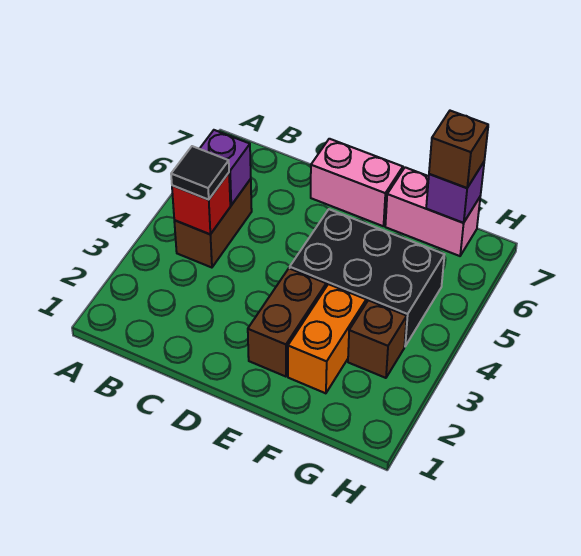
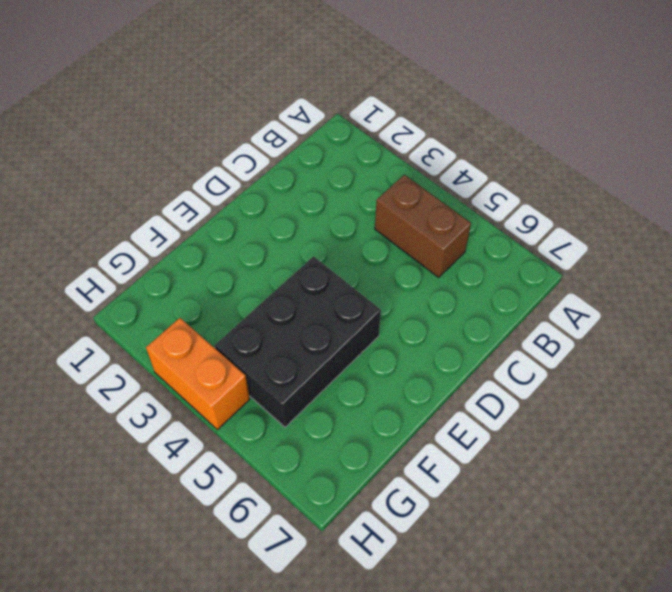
orange 1x2 brick [146,318,250,430] -> orange 1x2 brick moved to [288,284,366,393]
none -> pink 1x2 brick [311,139,403,226]
none -> brown 1x2 brick [248,268,326,377]
none -> pink 1x2 brick [385,167,480,256]

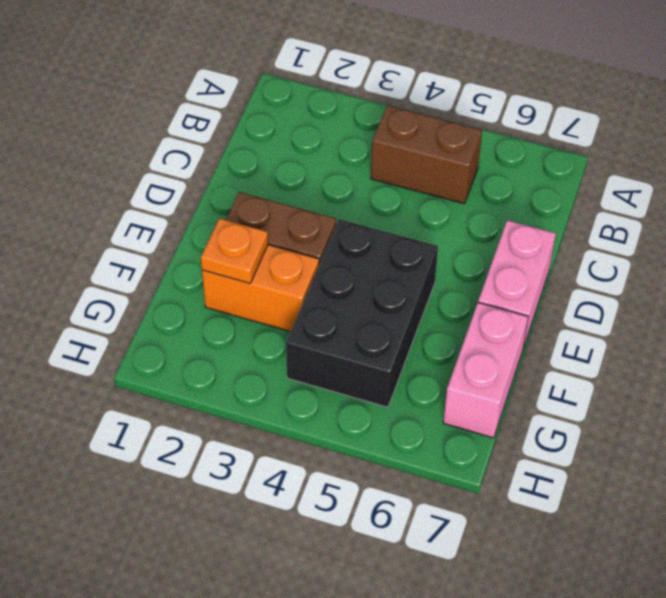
orange 1x1 plate [201,218,268,283] -> none
none -> brown 1x1 brick [348,300,407,378]
none -> red 1x1 brick [172,173,230,234]
none -> purple 1x1 brick [200,130,251,205]

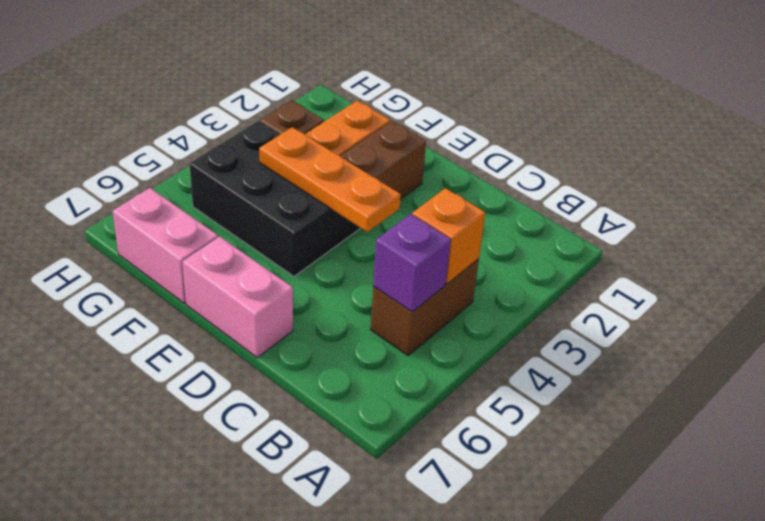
orange 1x1 brick [412,188,485,284] -> red 1x1 brick [172,173,230,234]
orange 1x3 plate [259,127,401,232] -> none
none -> purple 1x1 brick [426,162,484,223]
none -> black 1x1 tile [171,146,229,199]
none -> brown 1x1 brick [429,111,488,188]

